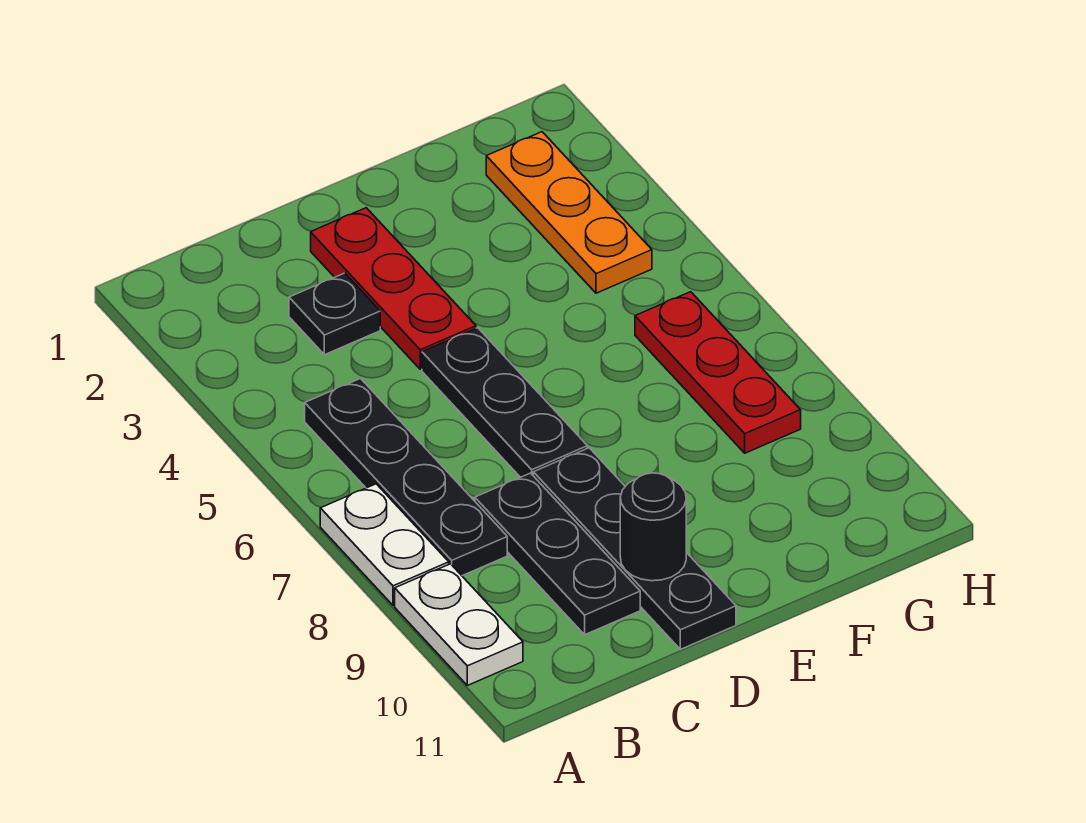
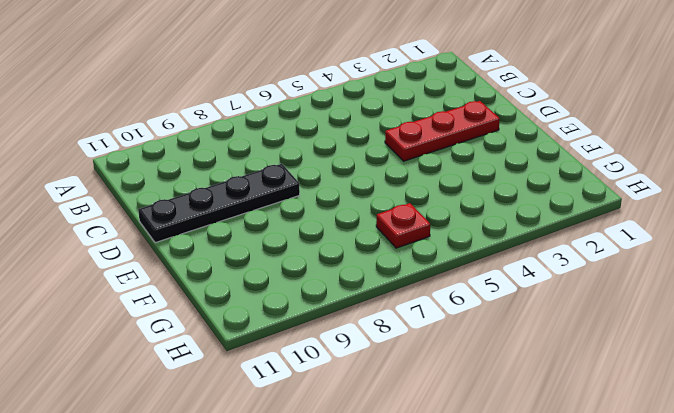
red 1x1 plate [376,203,430,248] -> red 1x3 plate [635,292,801,453]
none -> white 1x2 plate [320,484,449,605]
none -> white 1x2 plate [395,564,523,685]

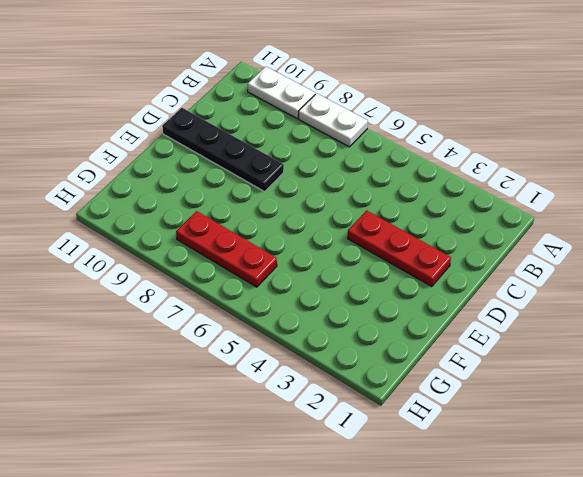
none -> black 1x4 plate [305,379,507,576]
none -> black 1x1 plate [289,273,380,355]

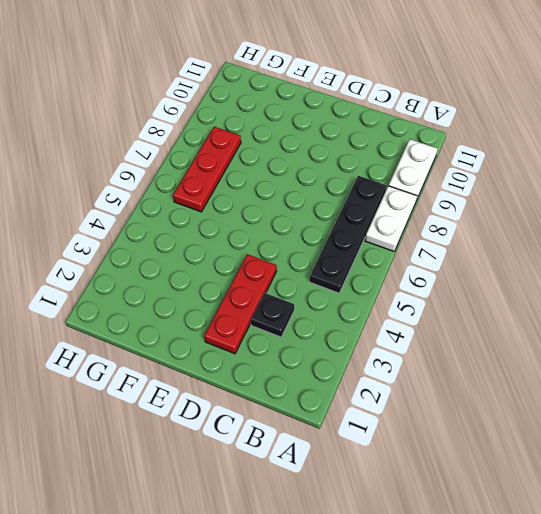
none -> black 1x3 plate [475,473,640,635]
none -> black 1x3 plate [422,328,587,477]

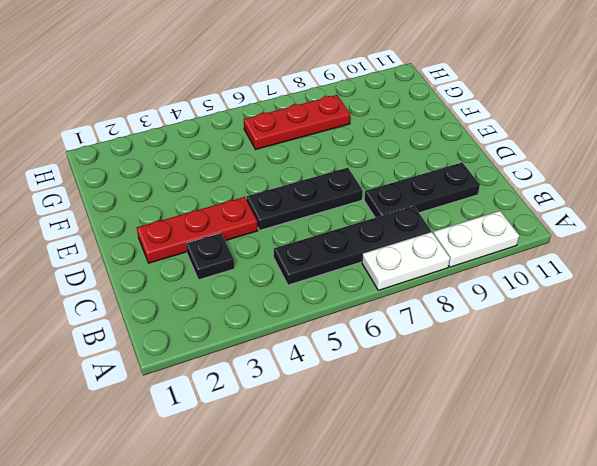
none -> black 1x4 plate [533,448,736,649]
none -> orange 1x3 plate [486,132,652,293]

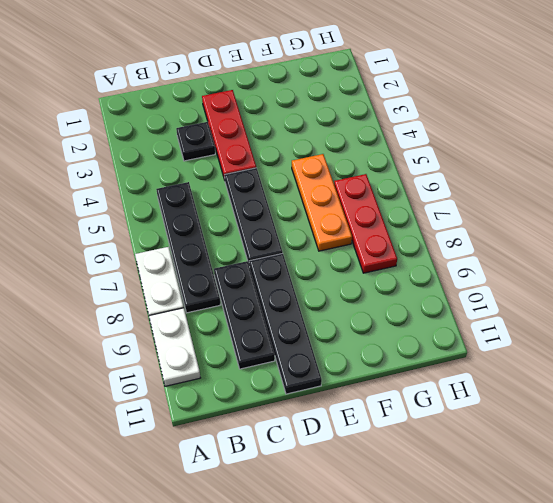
orange 1x3 plate [292,154,352,251] -> orange 1x3 plate moved to [486,132,652,293]
none -> black 1x1 round brick [620,473,686,581]

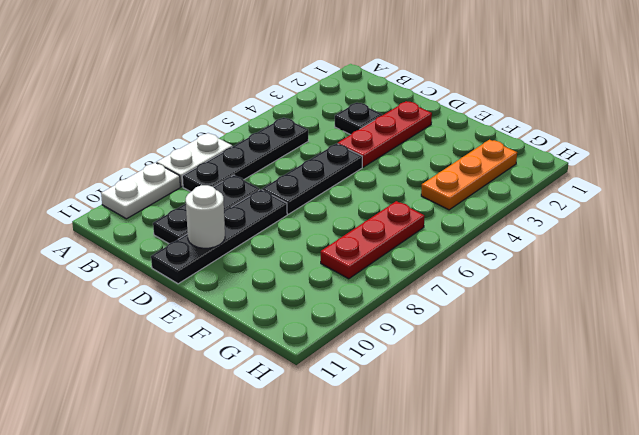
white 1x1 round brick [186,185,225,248] -> black 1x1 round brick [620,473,686,581]

